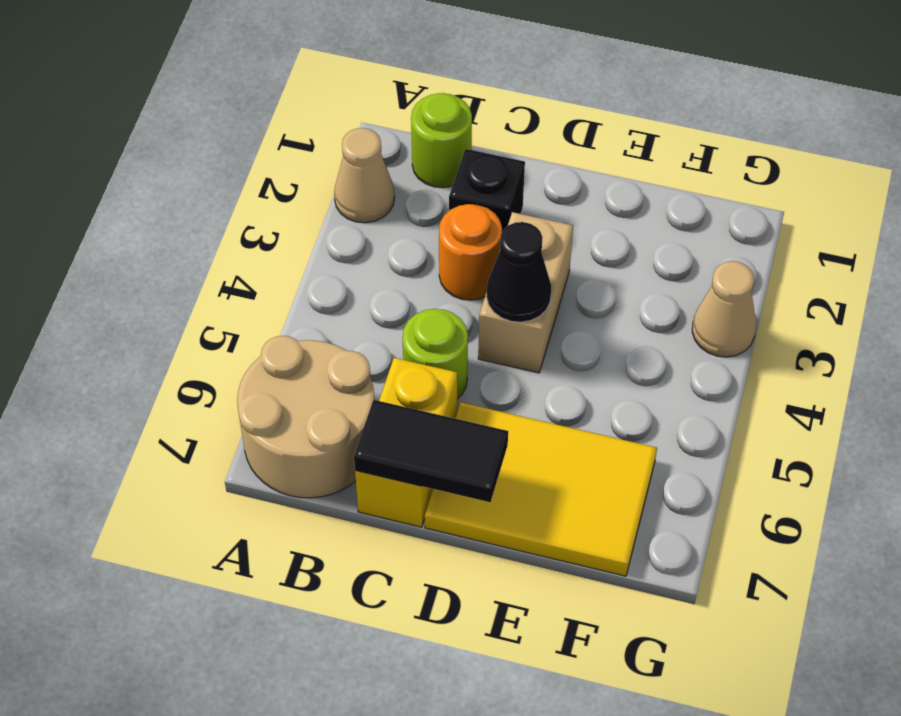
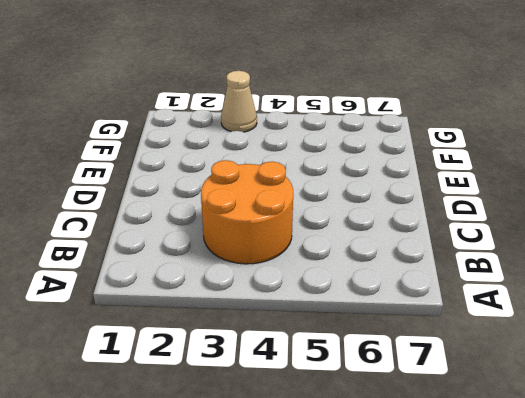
orange 2x2 round brick [201,160,293,264] -> orange 1x1 round brick [439,204,502,300]
none -> tan 1x1 cone [334,128,395,223]
none -> tan 2x2 round brick [237,336,375,498]
none -> lime 1x1 round brick [411,93,472,188]

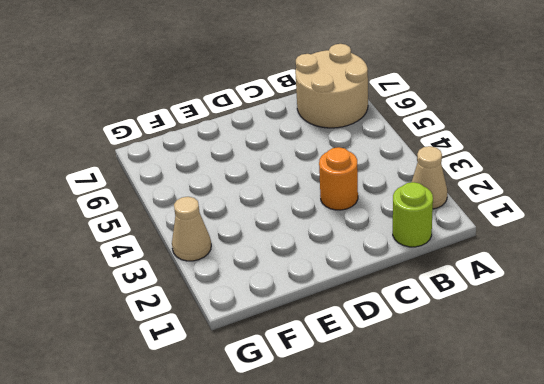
none -> black 1x1 brick [449,149,525,232]
none -> lime 1x1 round brick [402,309,468,399]
none -> yellow 1x2 brick [355,358,457,527]

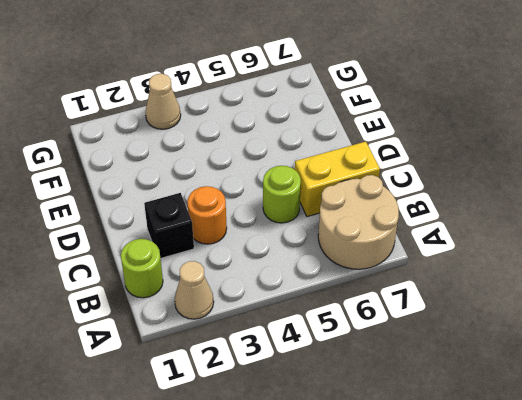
none -> tan 1x2 brick [478,212,573,373]
none -> yellow 2x3 tile [425,403,657,576]
none -> black 1x2 tile [354,400,508,502]

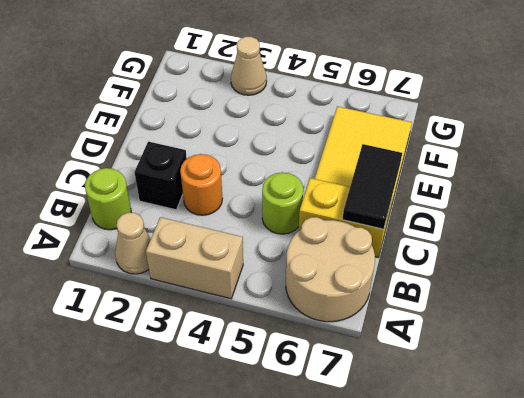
tan 1x2 brick [146,217,243,299] -> tan 1x2 brick moved to [478,212,573,373]
none -> black 1x1 cone [486,222,552,322]

